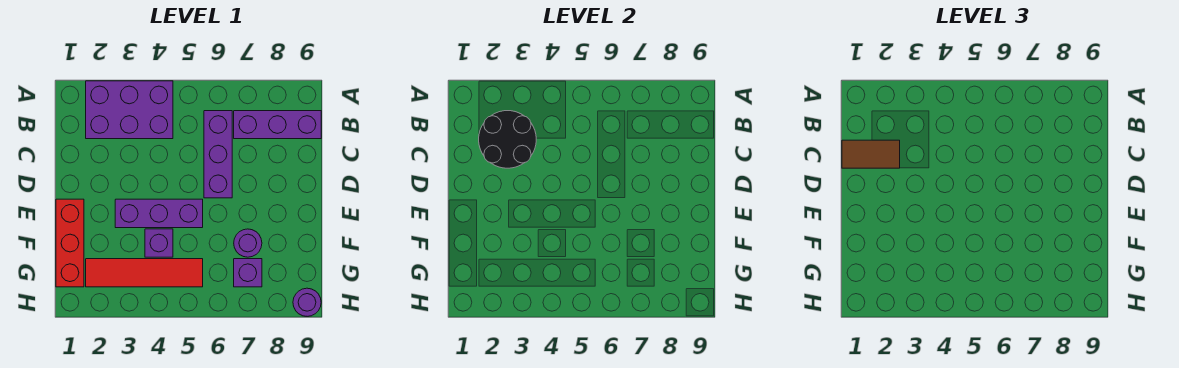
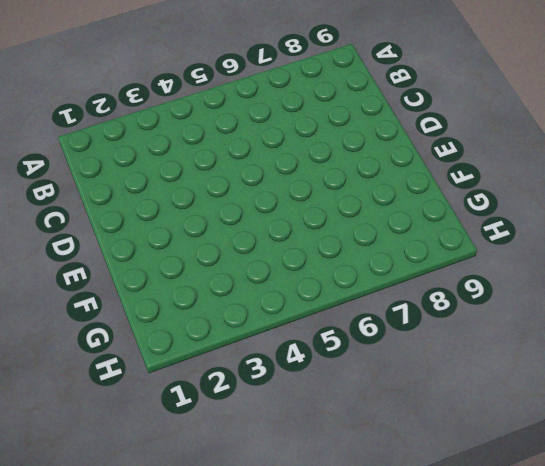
none -> purple 2x3 brick [86,81,173,139]
none -> purple 1x3 brick [204,111,232,198]
none -> purple 1x3 brick [234,111,321,139]

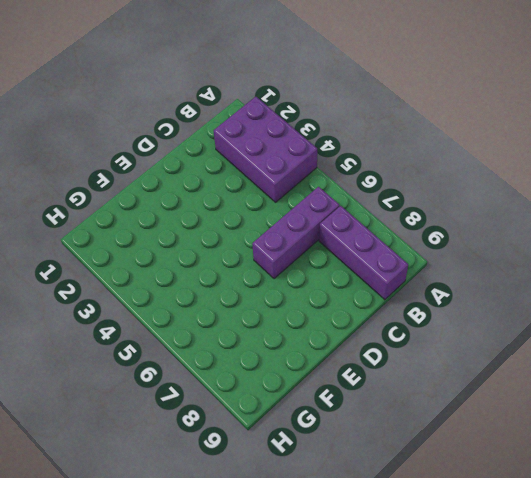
none -> red 1x3 brick [56,199,84,287]
none -> purple 1x3 brick [115,199,203,228]
none -> purple 1x1 brick [145,229,173,257]

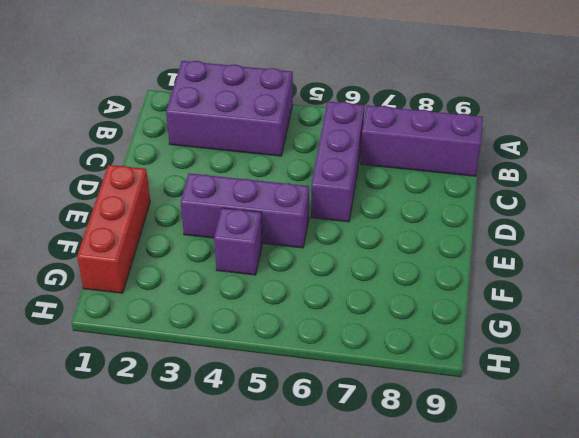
none -> purple 1x1 round brick [234,229,262,257]
none -> red 1x4 tile [86,259,203,287]
none -> purple 1x1 brick [234,259,262,287]

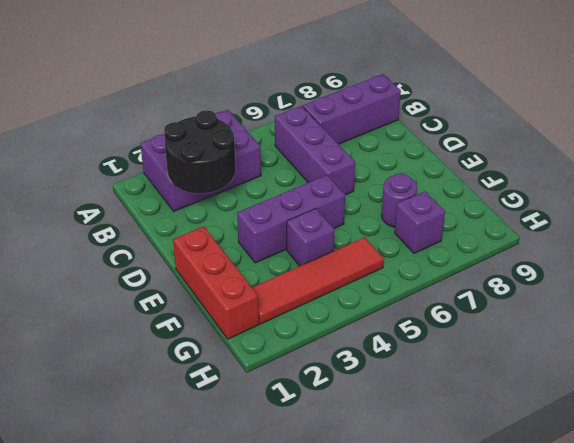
none -> purple 1x1 round brick [293,288,321,316]
none -> brown 1x2 tile [842,140,900,168]

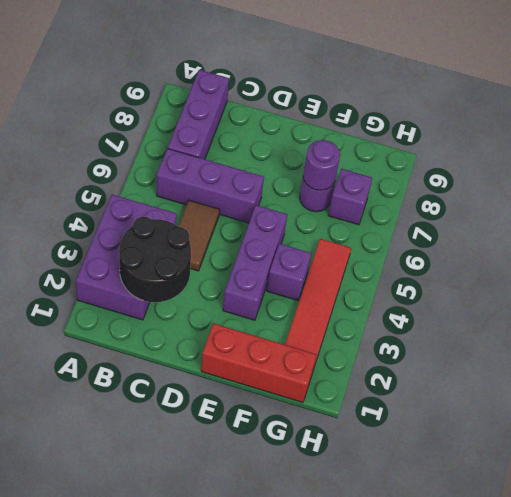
brown 1x2 tile [178,200,220,271] -> brown 1x2 tile moved to [842,140,900,168]
purple 1x1 round brick [303,140,340,190] -> purple 1x1 round brick moved to [293,288,321,316]

